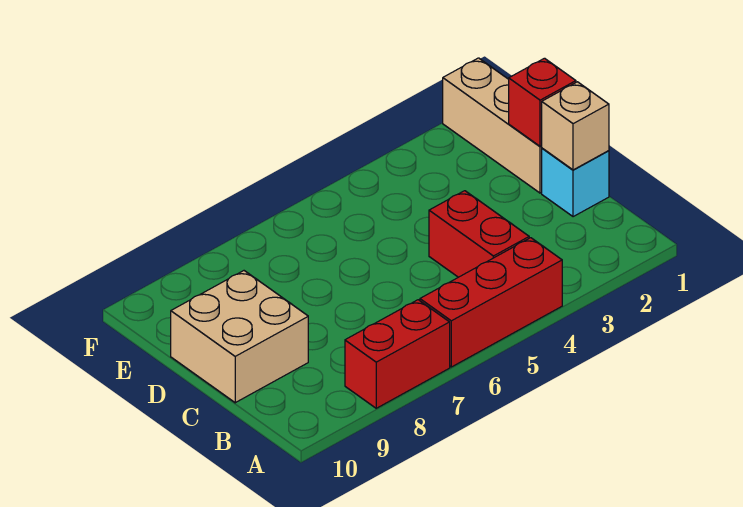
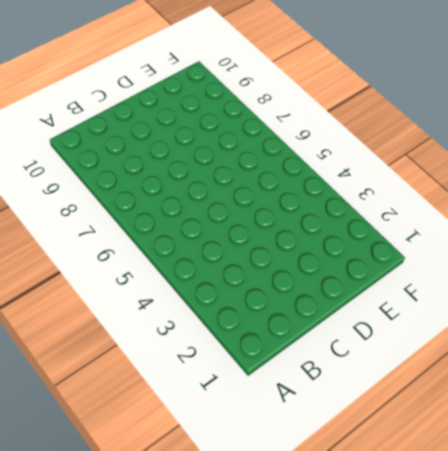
none -> red 1x3 brick [420,238,562,367]
none -> red 1x2 brick [345,300,450,408]

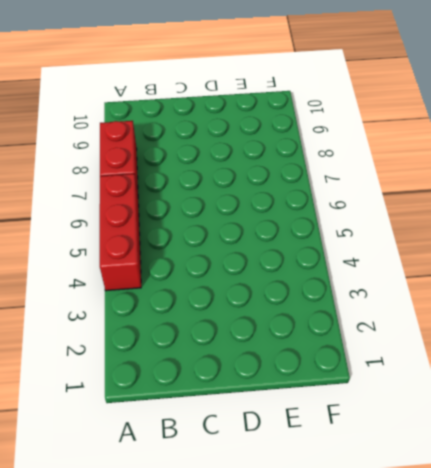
none -> red 1x2 brick [429,191,529,277]
none -> cyan 1x1 brick [542,148,609,217]

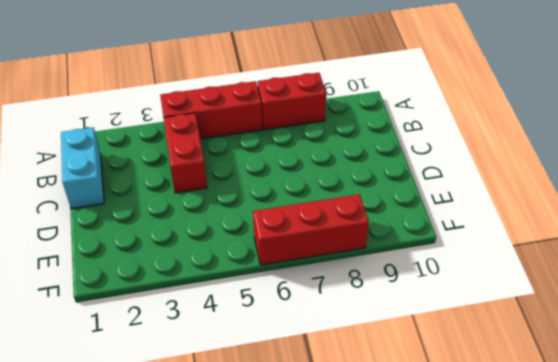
cyan 1x2 brick [61,127,104,209] -> cyan 1x1 brick [542,148,609,217]
red 1x3 brick [253,194,369,265] -> none
none -> tan 2x2 brick [171,271,308,403]
none -> tan 1x3 brick [443,58,542,193]

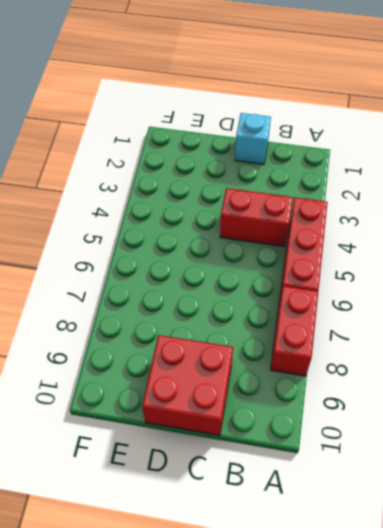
red 2x2 brick [142,335,233,435] -> tan 2x2 brick [171,271,308,403]
none -> tan 1x3 brick [443,58,542,193]
none -> tan 1x1 brick [542,82,609,170]

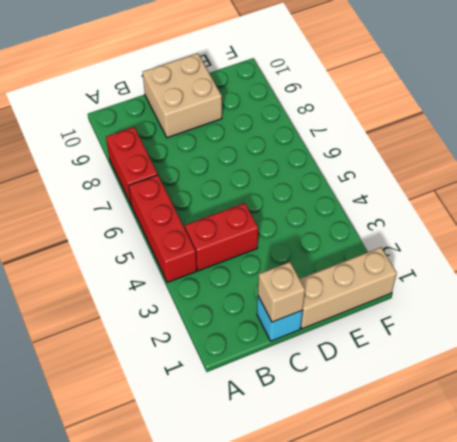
none -> red 1x1 brick [509,58,576,147]

